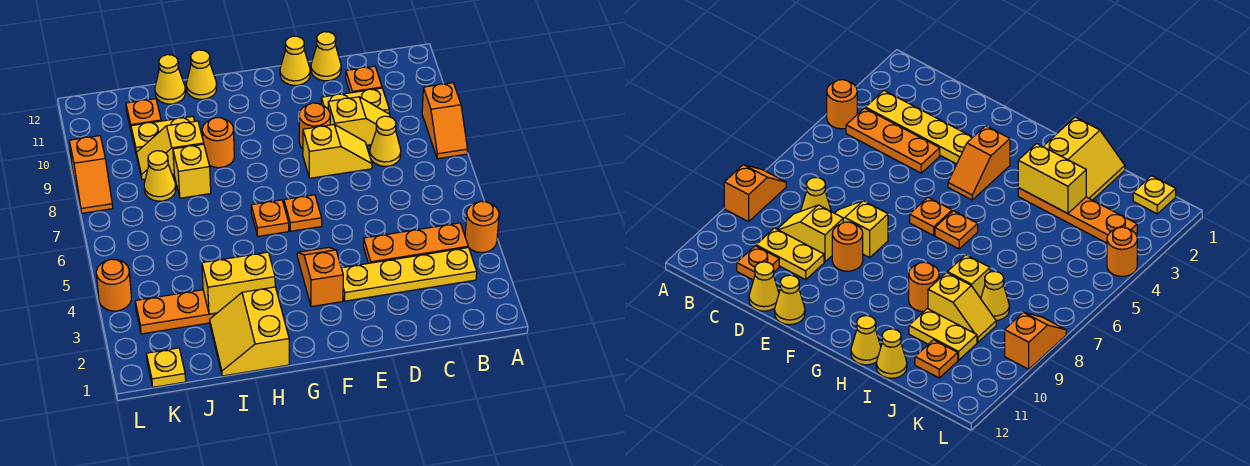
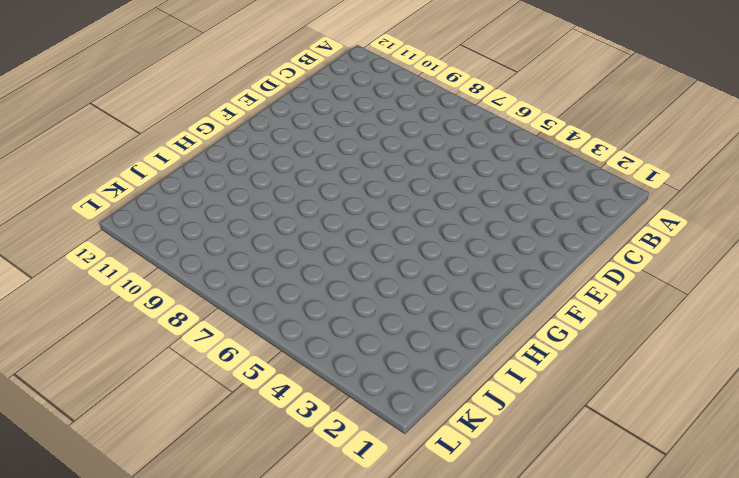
none -> orange 1x1 round brick [465,201,499,252]
none -> orange 1x2 slope [422,83,468,159]
none -> yellow 1x4 plate [342,248,477,301]

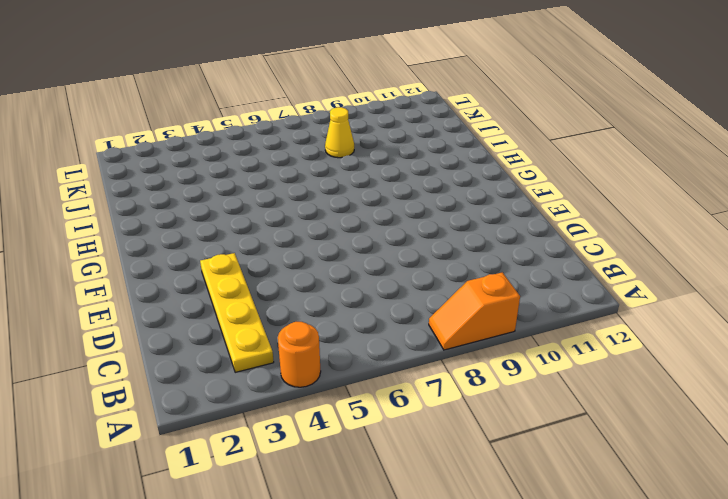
none -> orange 1x3 plate [363,223,468,263]
none -> yellow 1x1 cone [370,116,401,166]
none -> yellow 1x2 slope [328,97,390,145]

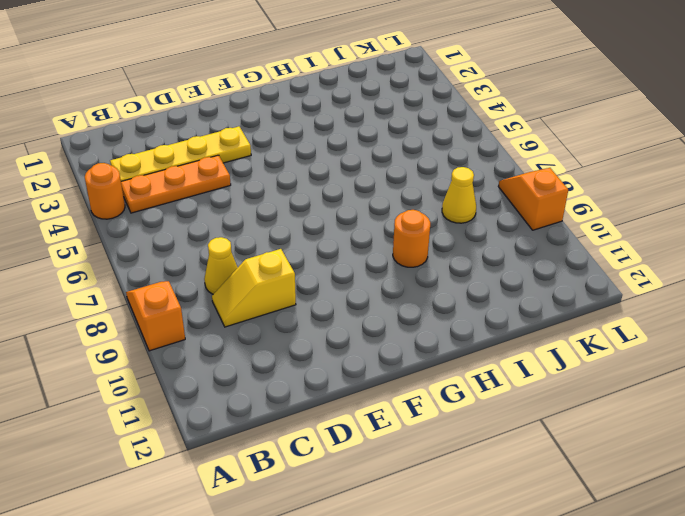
none -> yellow 1x2 plate [321,88,389,114]
none -> orange 1x1 plate [346,66,382,93]
none -> yellow 1x2 slope [303,125,372,178]

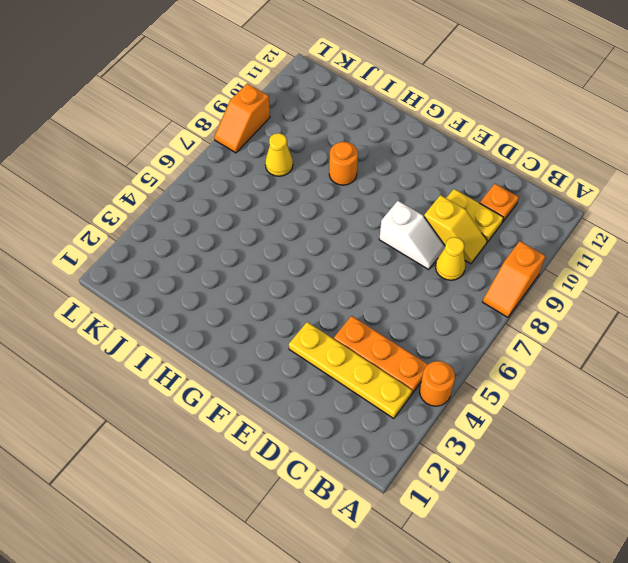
white 1x2 slope [379,201,445,269] -> yellow 1x2 slope [303,125,372,178]
none -> yellow 1x1 cone [311,32,341,81]
none -> orange 1x1 round brick [299,103,330,148]
none -> yellow 1x1 cone [280,36,310,85]

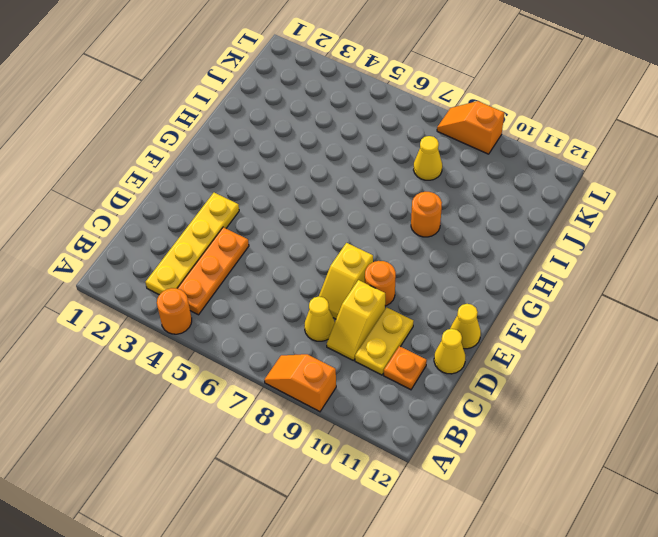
none -> orange 1x2 slope [297,247,343,307]
none -> orange 1x1 plate [284,195,322,231]
none -> orange 1x1 plate [251,200,289,236]

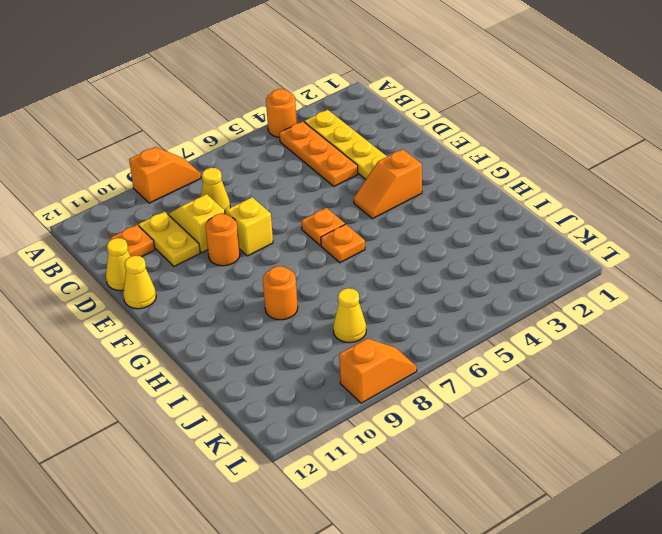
none -> yellow 2x2 slope [210,287,289,376]
none -> orange 1x4 plate [135,290,217,334]
none -> yellow 1x1 cone [186,50,217,99]

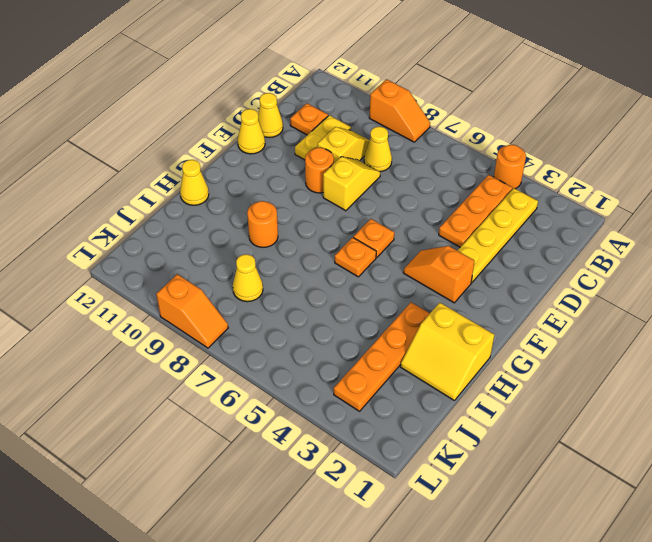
none -> yellow 1x1 brick [173,144,211,198]
none -> yellow 1x2 slope [136,121,204,180]
none -> yellow 1x2 plate [131,116,194,156]

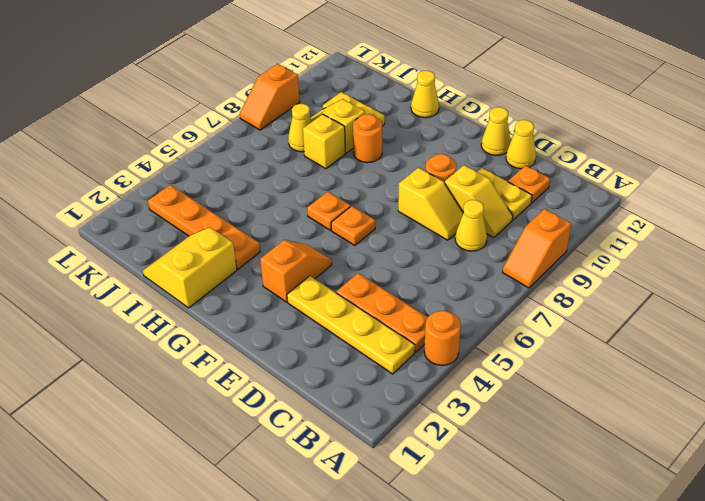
none -> yellow 1x1 cone [155,55,185,104]
none -> orange 1x1 plate [126,99,161,130]
none -> yellow 1x1 plate [146,348,186,387]

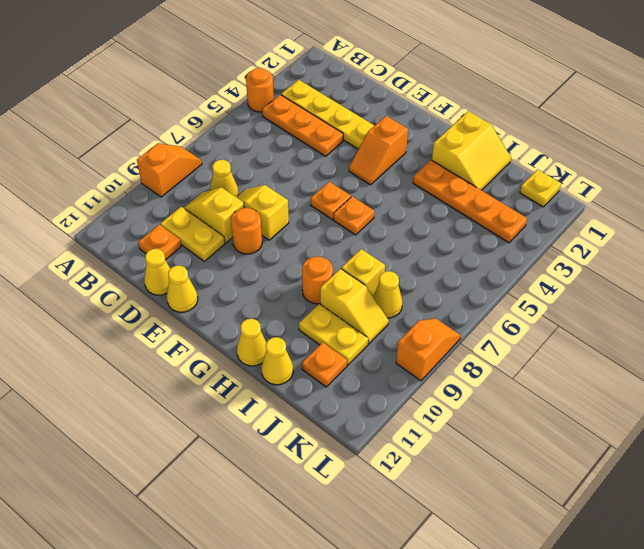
none -> orange 1x1 round brick [96,259,131,311]
none -> yellow 1x2 brick [202,252,275,314]

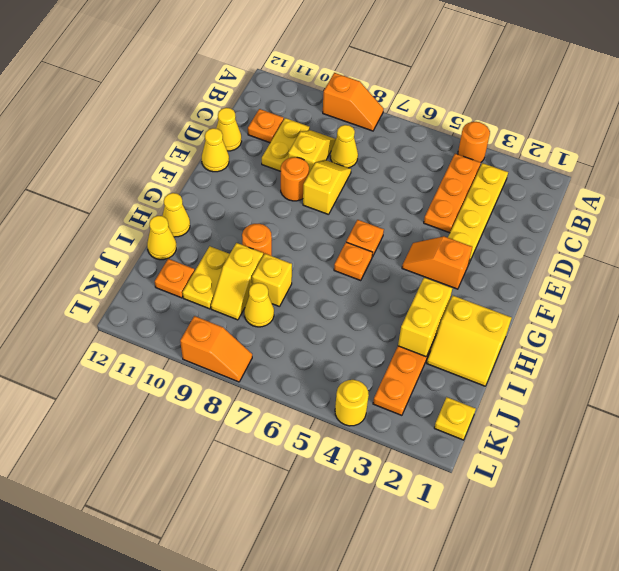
yellow 1x1 round brick [335,380,369,426] -> orange 1x1 round brick [96,259,131,311]

